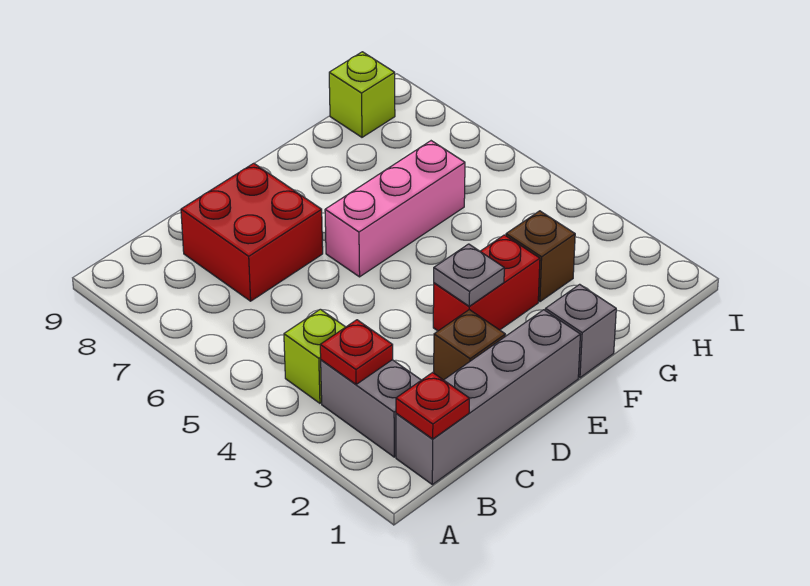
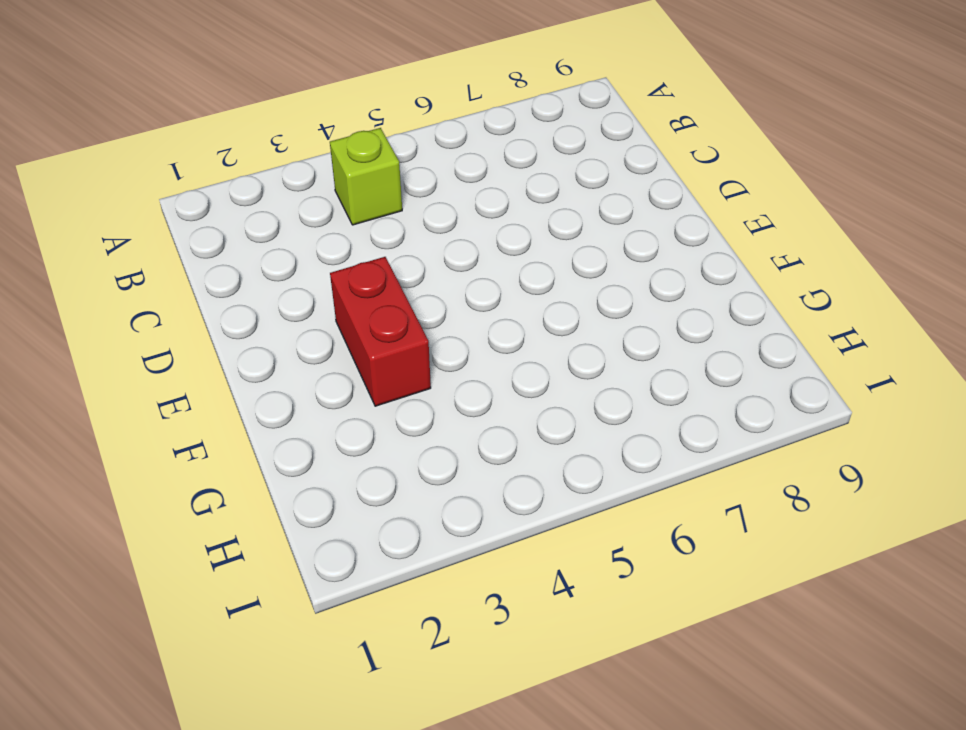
none -> grey 1x4 brick [396,310,580,485]
none -> grey 1x2 brick [321,360,421,457]
none -> red 2x2 brick [181,163,323,301]

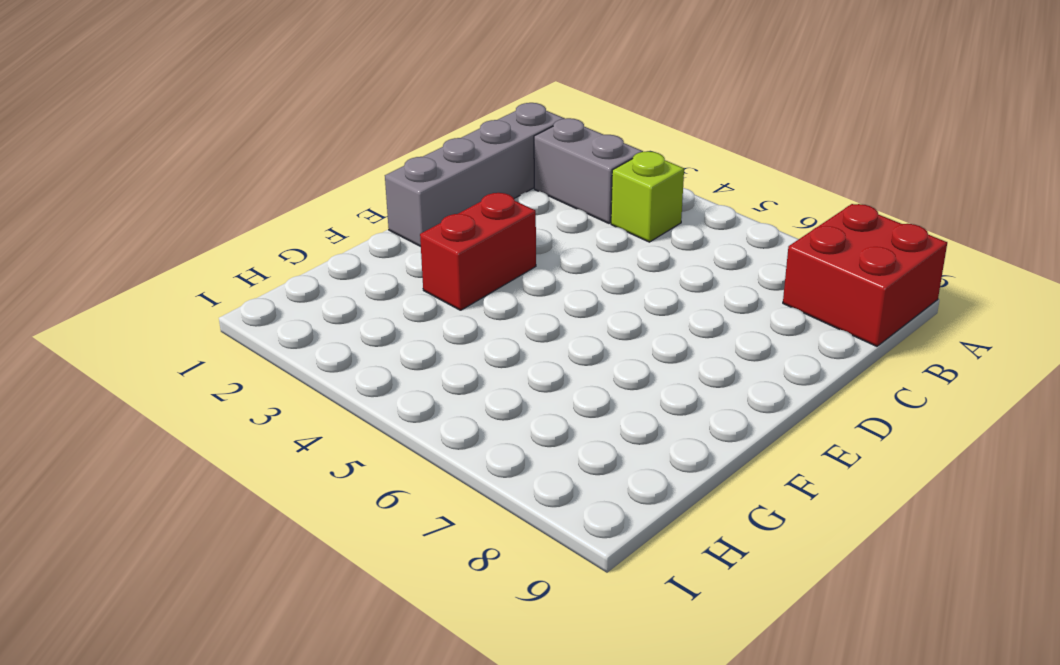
red 2x2 brick [783,204,947,346] -> red 2x2 brick moved to [181,163,323,301]
none -> brown 1x1 brick [434,310,505,380]
none -> pink 1x3 brick [325,141,465,277]
none -> grey 1x1 brick [545,284,616,378]

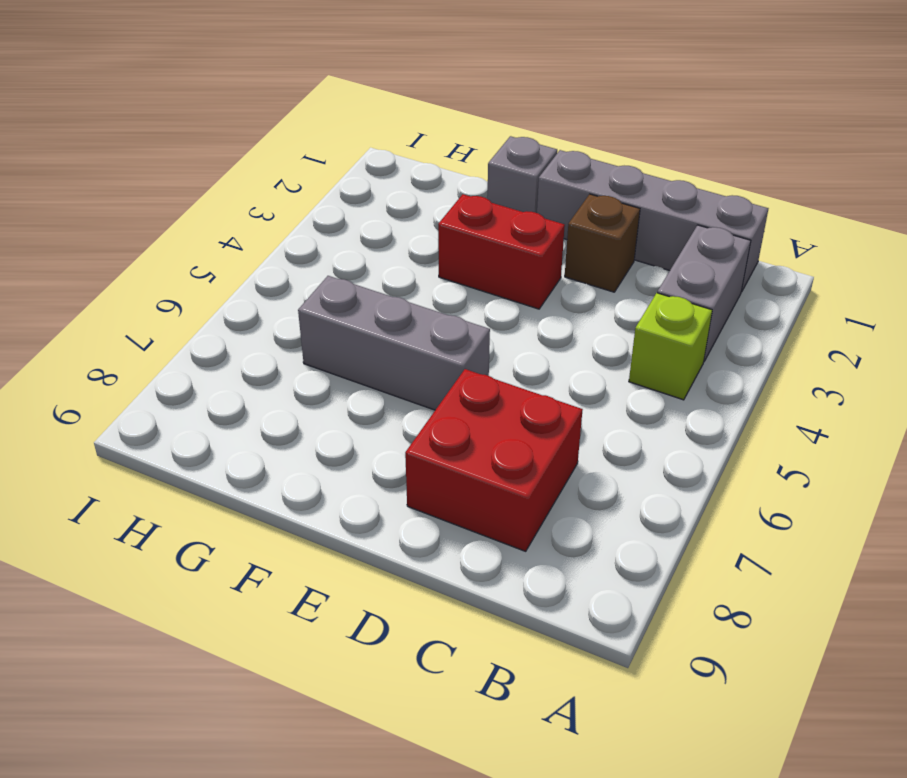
grey 1x3 brick [298,276,490,410] -> pink 1x3 brick [325,141,465,277]
none -> brown 1x1 brick [506,211,575,302]
none -> lime 1x1 brick [329,52,395,137]
none -> red 1x1 plate [396,373,470,439]

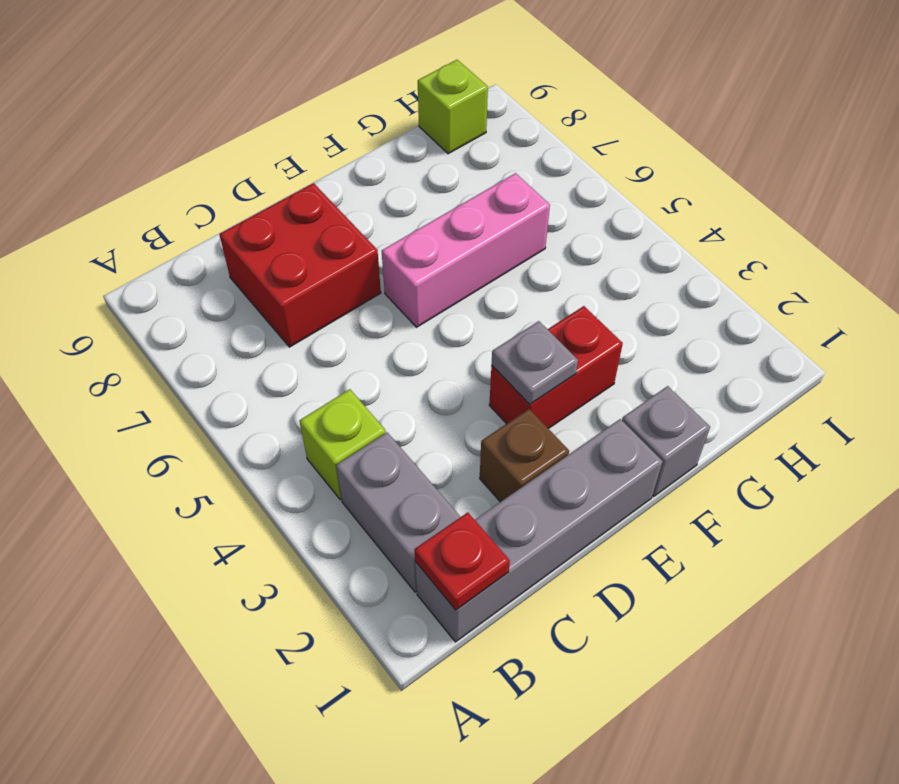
none -> brown 1x1 brick [506,211,575,302]
none -> red 1x1 plate [320,320,393,384]

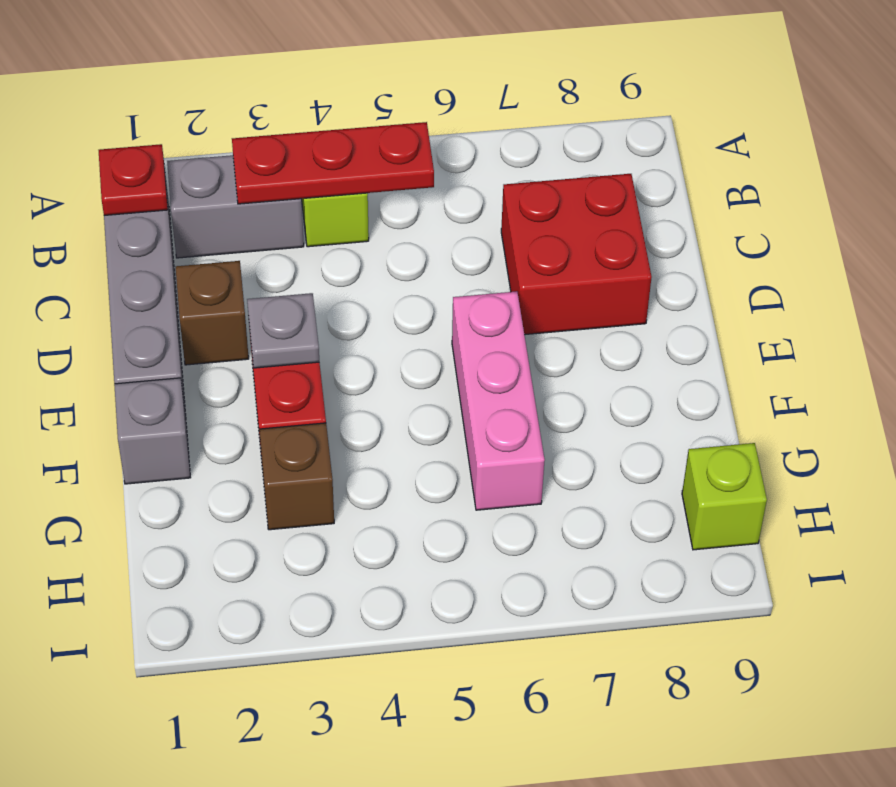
red 1x3 plate [232,122,434,204] -> red 1x1 plate [320,320,393,384]

